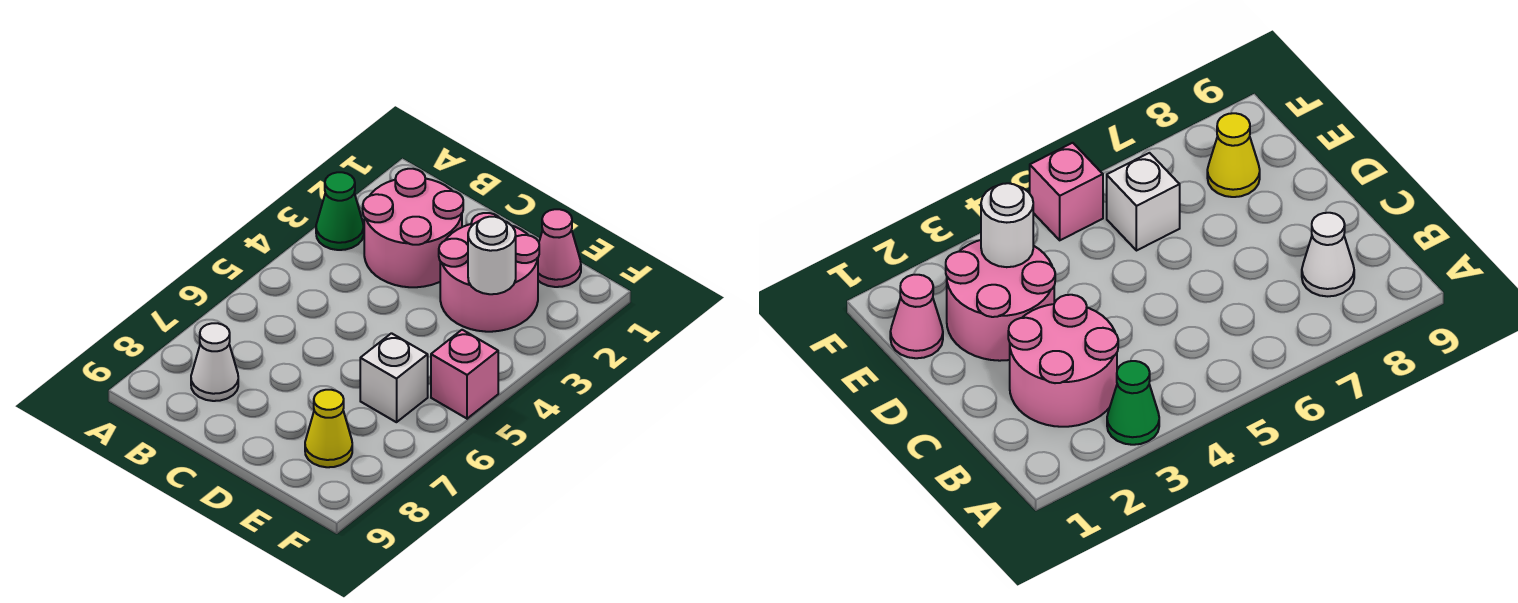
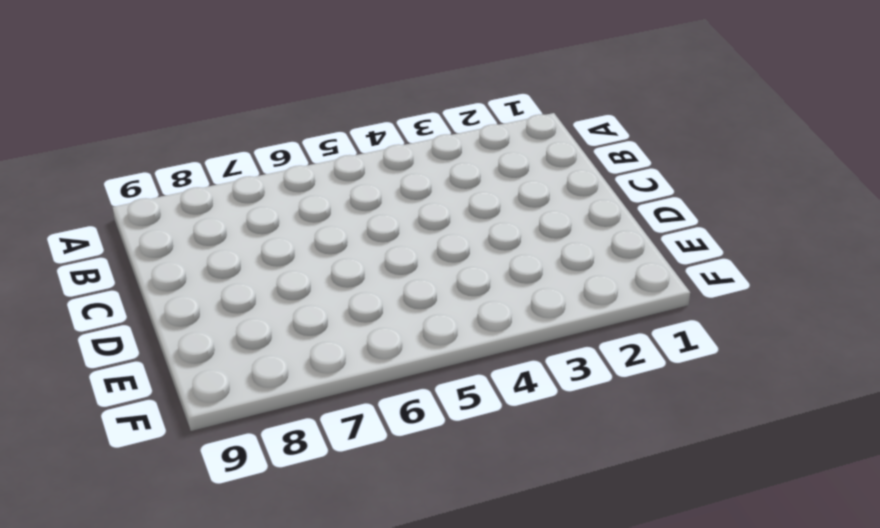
none -> green 1x1 cone [316,172,364,250]
none -> pink 2x2 round brick [363,169,463,287]

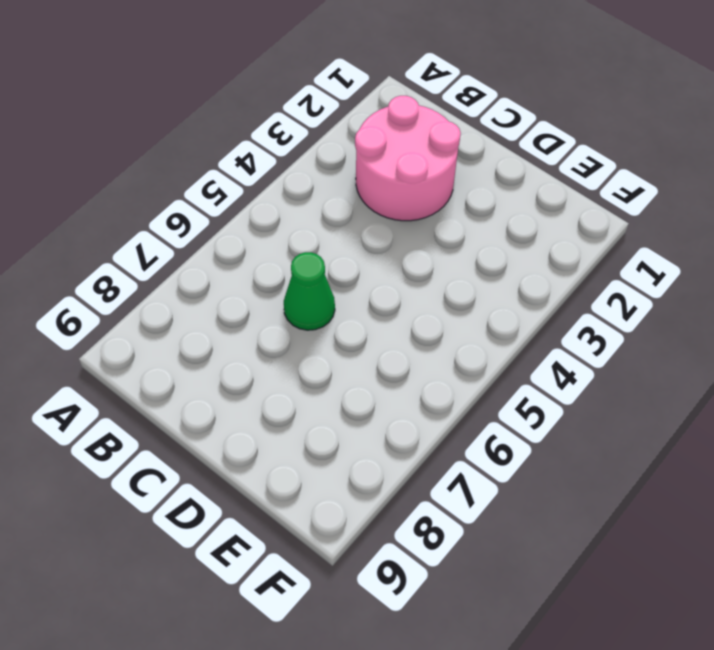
green 1x1 cone [284,252,335,330] -> green 1x1 cone moved to [316,172,364,250]
none -> white 1x1 cone [191,323,238,401]
none -> pink 2x2 round brick [439,213,539,332]

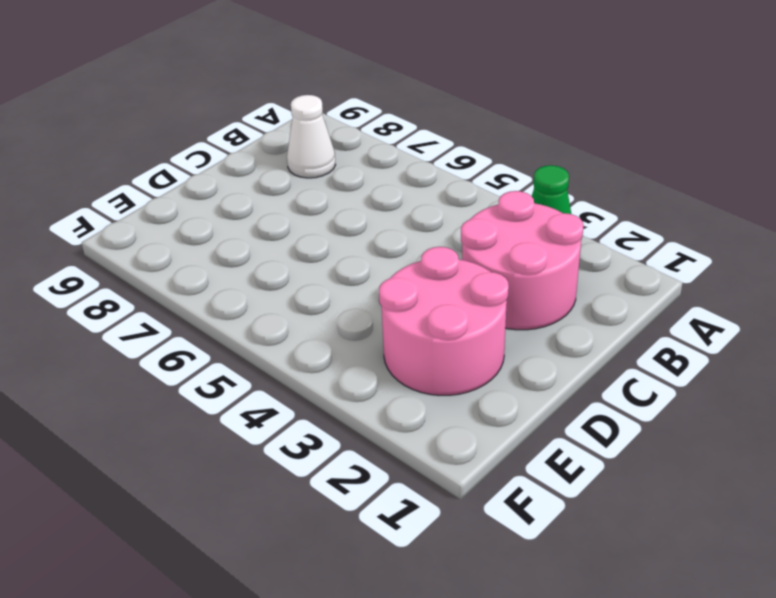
none -> pink 1x1 cone [538,209,581,287]
none -> white 1x1 brick [360,333,428,422]

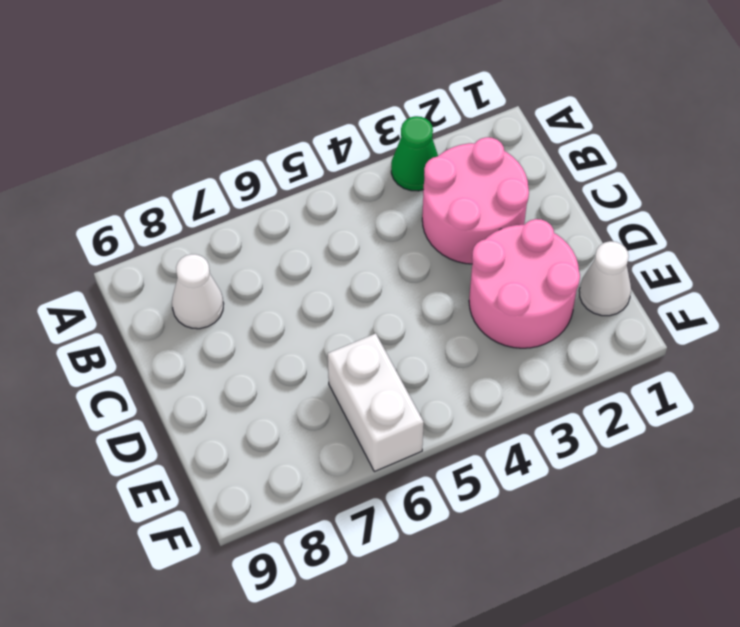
white 1x1 cone [579,241,631,316] -> pink 1x1 cone [538,209,581,287]
white 1x2 brick [328,333,424,472] -> white 1x1 brick [360,333,428,422]
none -> yellow 1x1 cone [305,390,352,467]
none -> pink 1x1 brick [431,330,498,419]

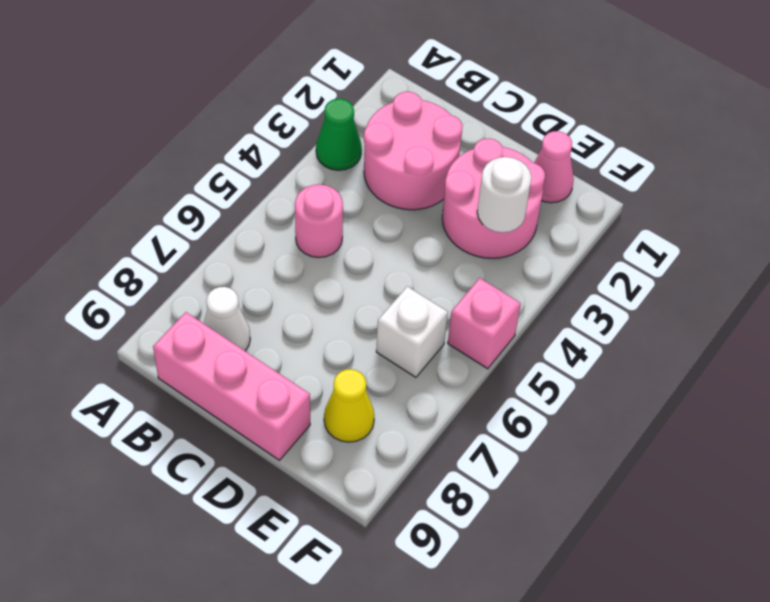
pink 1x1 round brick [295,184,343,258] -> none
pink 1x3 brick [153,312,310,460] -> none

